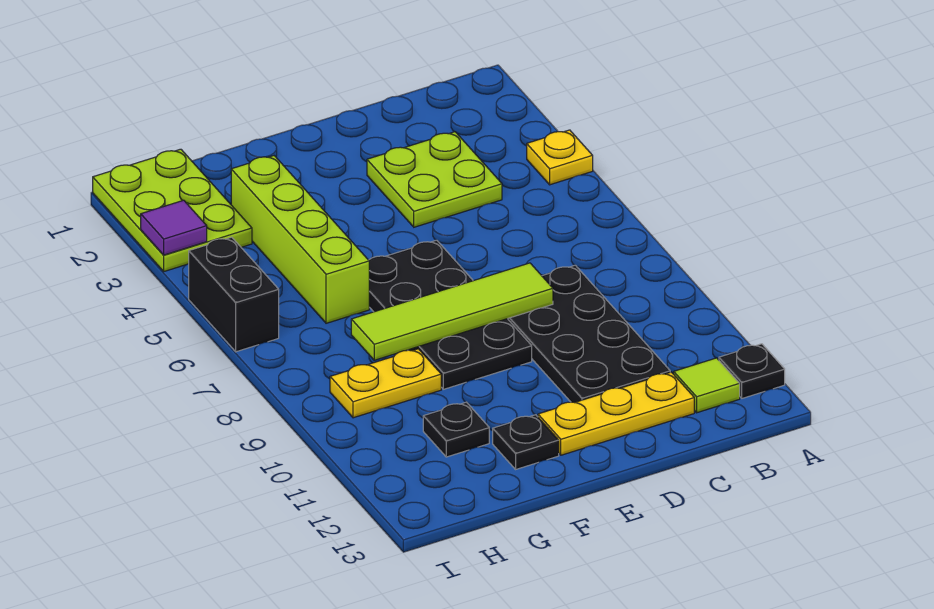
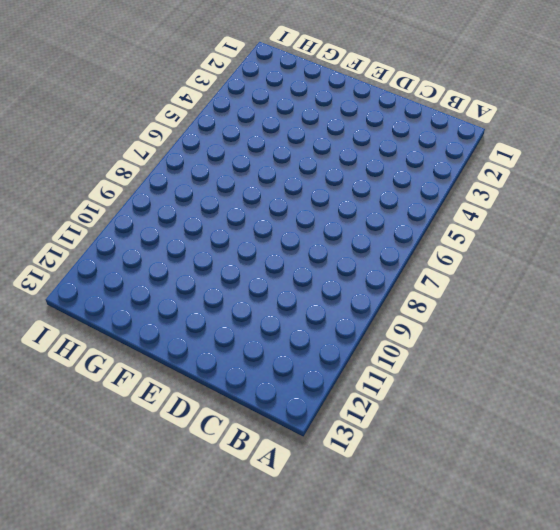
none -> yellow 1x1 plate [527,130,593,185]
none -> black 1x1 plate [719,344,785,398]
none -> lime 1x1 tile [674,358,740,413]

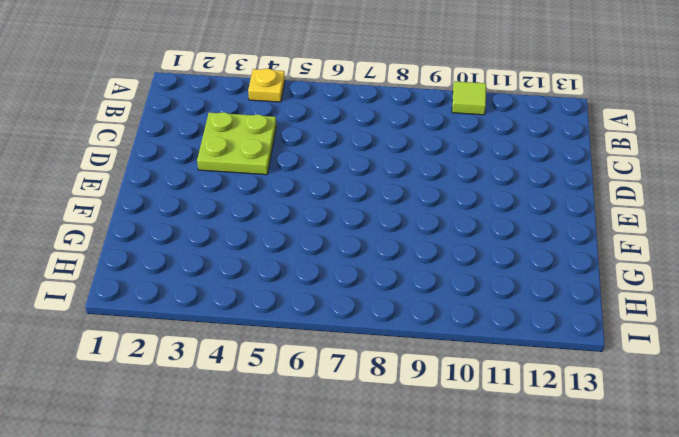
lime 1x1 tile [452,81,486,115] -> lime 1x1 tile moved to [674,358,740,413]
none -> black 1x1 plate [719,344,785,398]
none -> black 2x4 plate [508,265,670,403]
none -> yellow 1x3 plate [538,372,694,455]

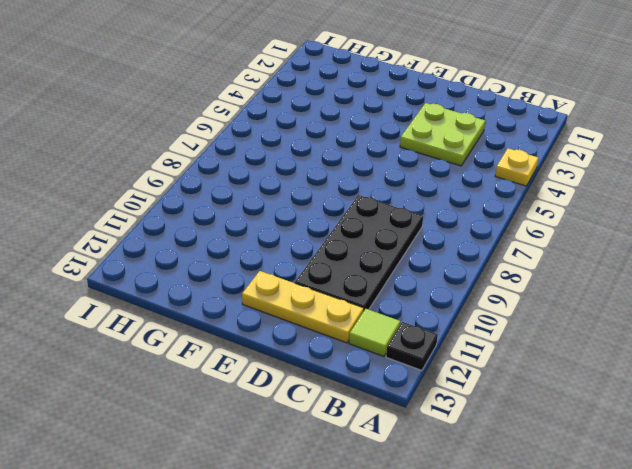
none -> black 2x4 plate [369,240,532,389]
none -> black 1x1 plate [493,415,559,469]
none -> lime 1x4 brick [231,156,369,323]

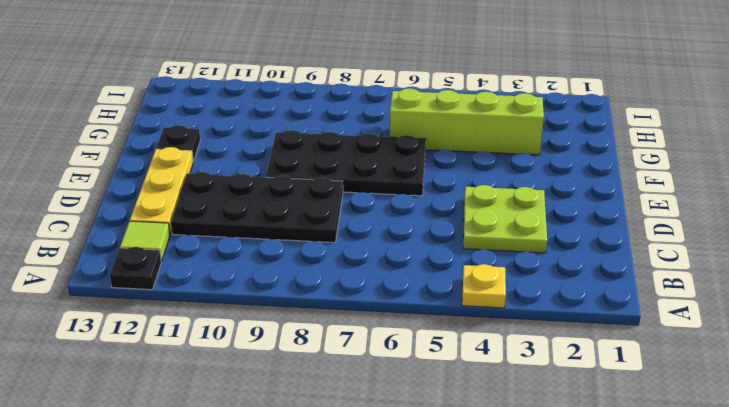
none -> yellow 1x2 plate [330,349,441,418]
none -> black 1x1 plate [423,402,489,457]
none -> lime 2x3 plate [93,149,252,271]

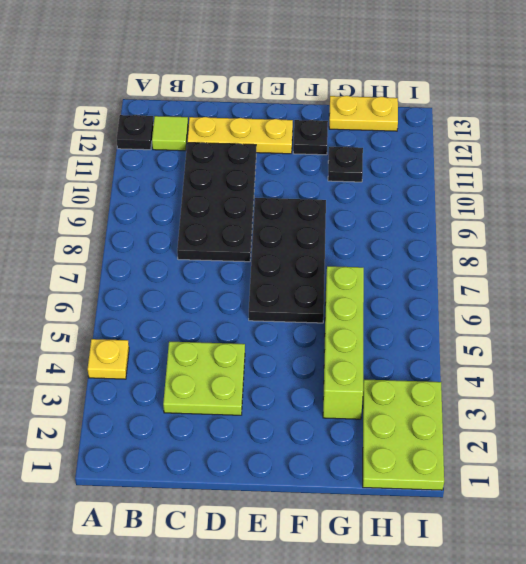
yellow 1x2 plate [329,96,398,131] -> yellow 1x2 plate moved to [330,349,441,418]
none -> black 1x2 brick [189,237,279,352]
none -> lime 1x4 tile [351,263,553,360]
none -> purple 1x1 tile [141,200,207,255]

